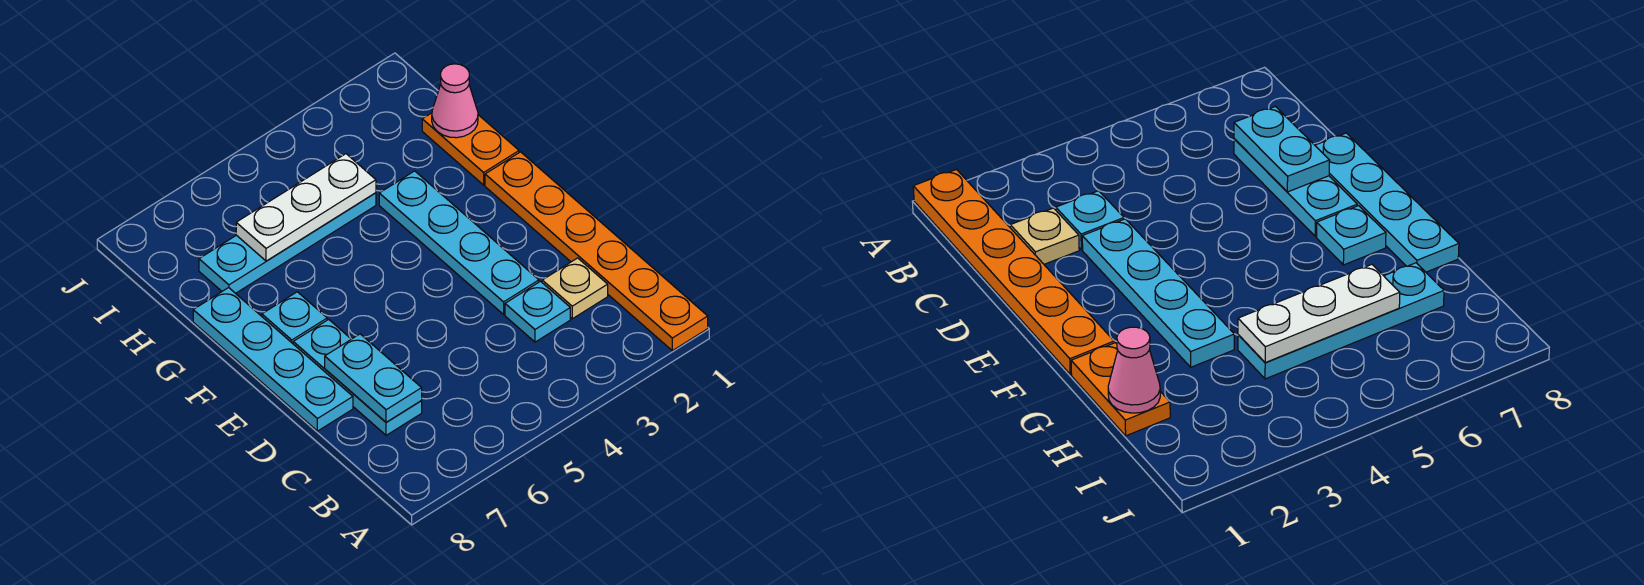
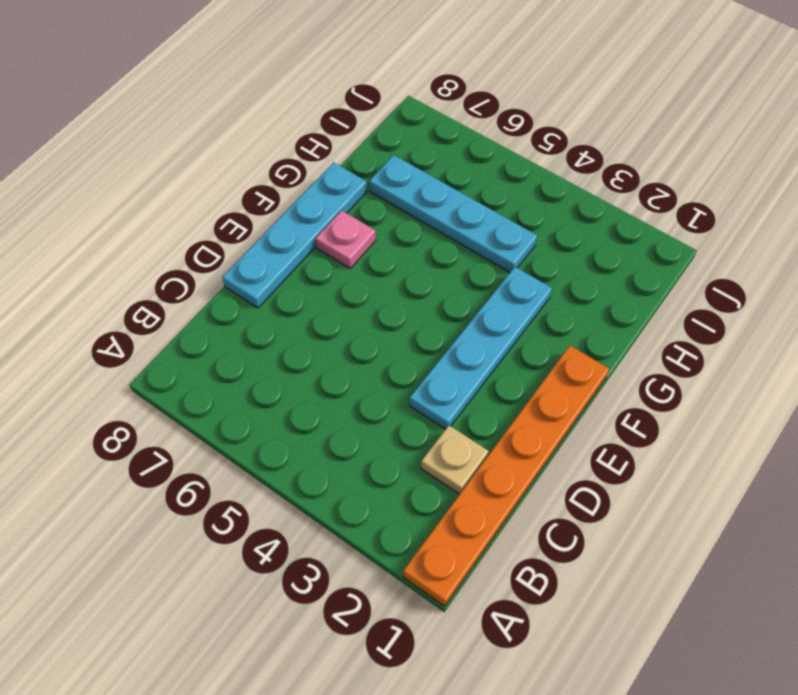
pink 1x1 plate [316,211,376,268] -> cyan 1x1 plate [262,292,327,343]
none -> cyan 1x1 plate [505,281,570,342]
none -> cyan 1x3 plate [293,319,422,435]
none -> orange 1x2 plate [422,113,519,185]

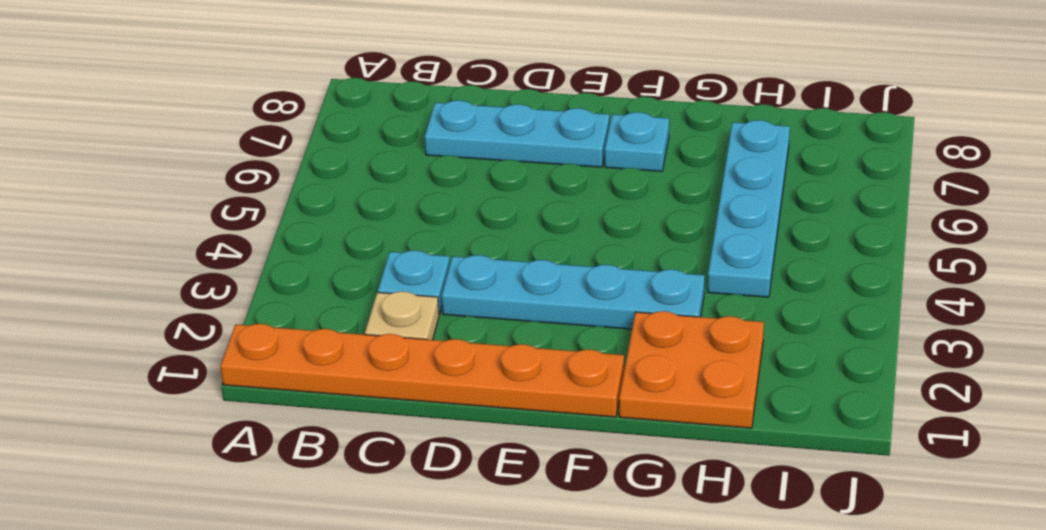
orange 2x2 plate [619,311,764,428] -> orange 1x2 plate [422,113,519,185]
none -> cyan 1x4 plate [193,288,353,431]
none -> cyan 1x2 plate [325,334,422,422]
none -> pink 1x1 cone [432,64,478,138]

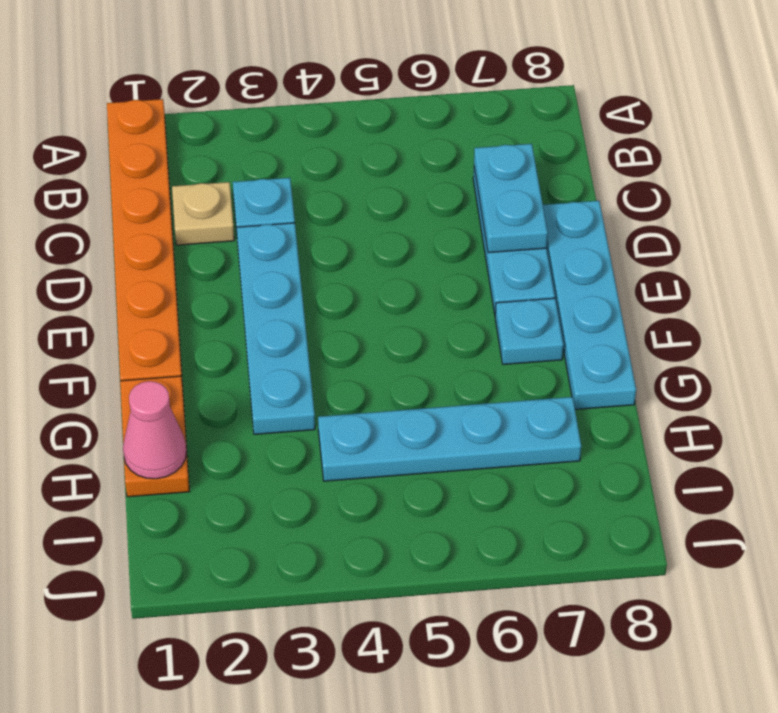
none -> white 1x3 plate [236,154,376,261]

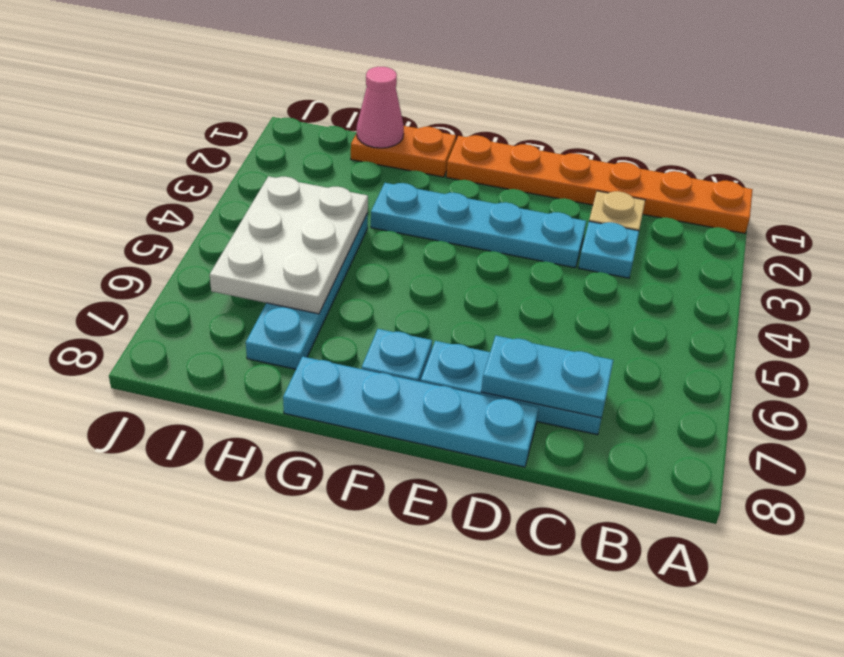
white 2x3 plate [210,176,368,314] -> white 1x3 plate [236,154,376,261]

